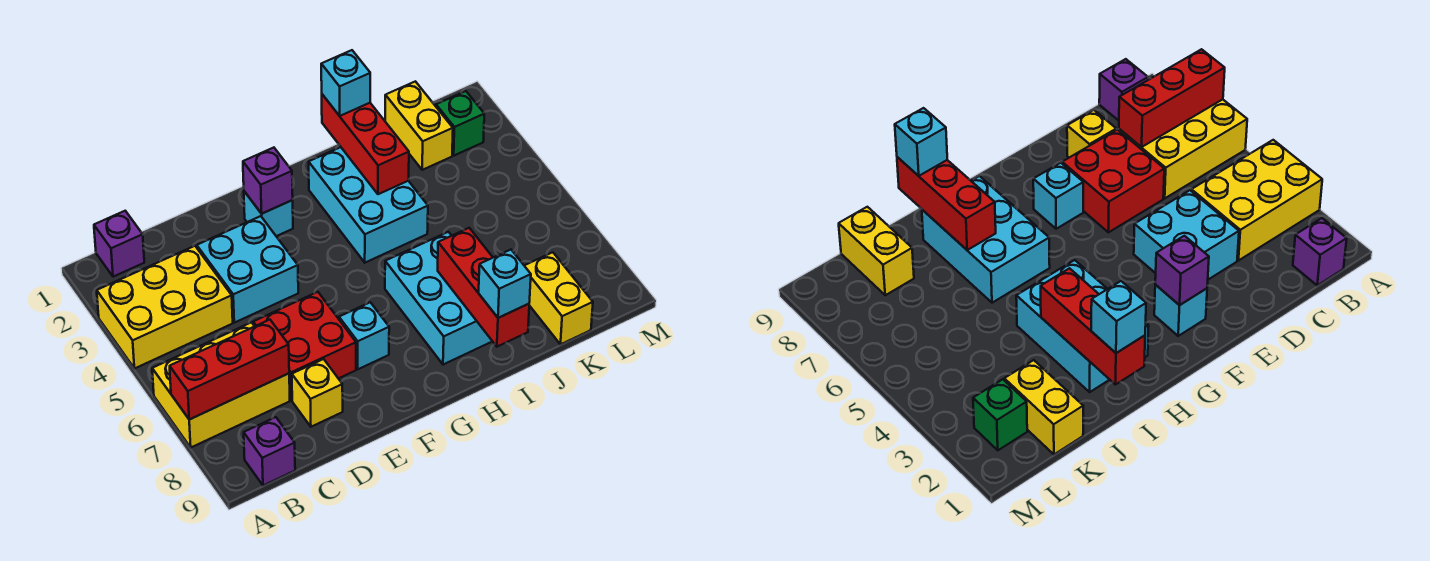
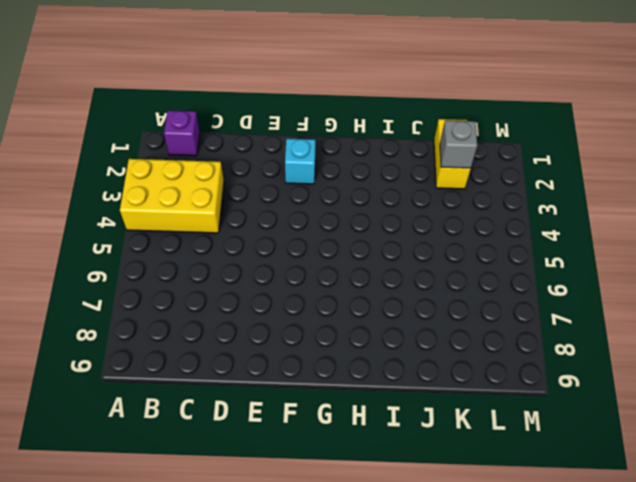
grey 1x1 brick [440,120,477,168] -> none
none -> yellow 2x3 brick [152,322,290,447]
none -> purple 1x1 brick [244,417,295,485]
none -> cyan 2x2 brick [197,216,298,323]

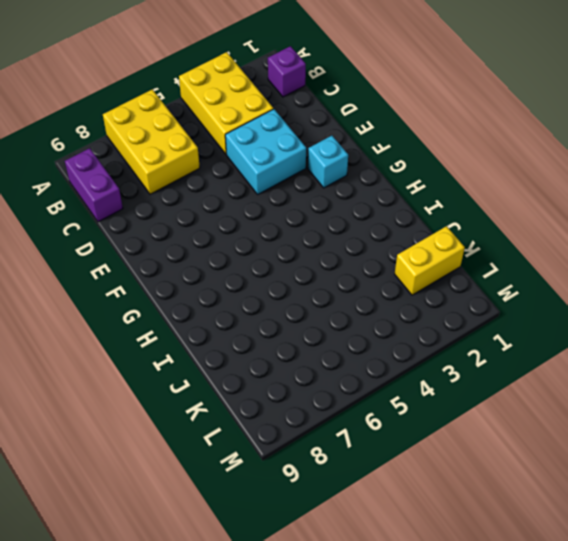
purple 1x2 brick [65,148,123,222] -> purple 1x1 brick [244,417,295,485]
none -> red 2x2 brick [253,292,356,400]
none -> yellow 1x1 brick [292,359,343,427]
none -> cyan 1x1 brick [339,302,389,369]

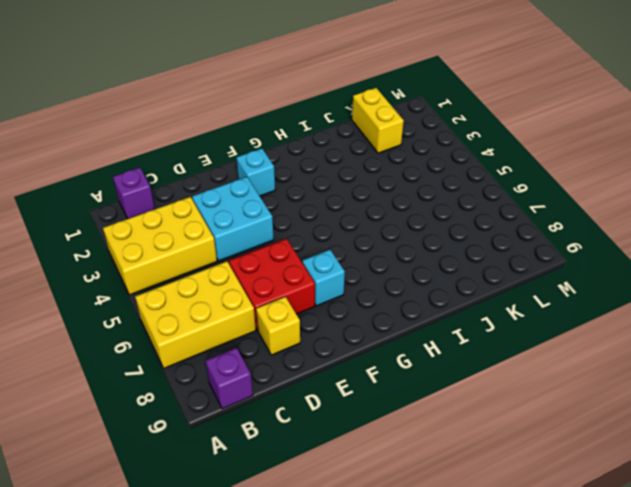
none -> cyan 2x3 brick [309,147,428,263]
none -> cyan 2x3 brick [385,232,492,365]
none -> yellow 1x2 brick [524,252,593,344]

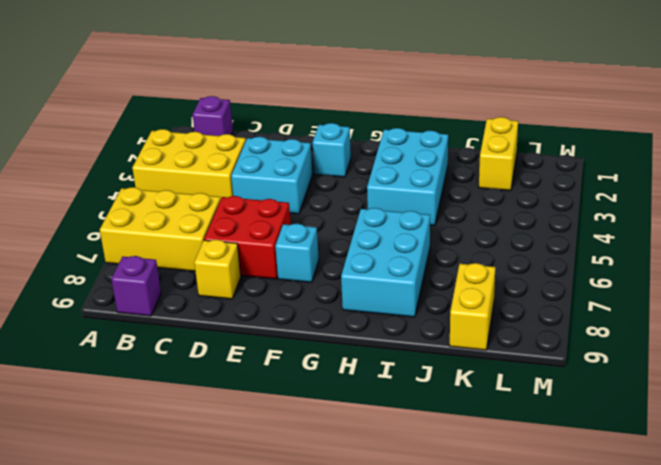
none -> green 1x1 brick [436,91,484,155]
none -> red 1x3 brick [170,320,289,419]
none -> purple 1x1 brick [243,148,293,214]

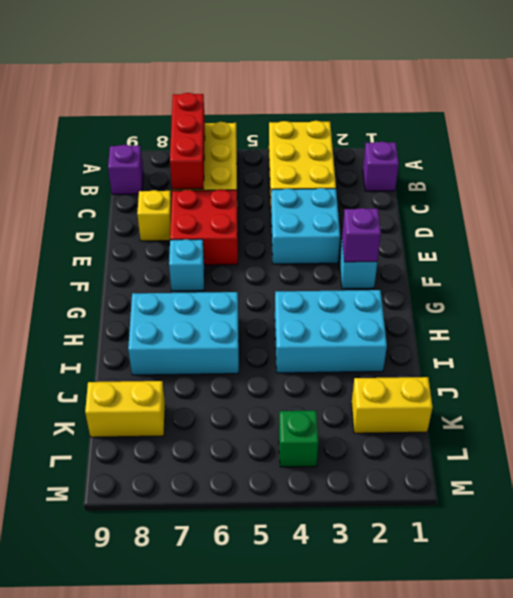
green 1x1 brick [279,411,318,467] -> green 1x1 brick moved to [436,91,484,155]
none -> red 1x3 brick [322,94,409,194]
none -> red 1x3 brick [438,228,529,347]
none -> cyan 1x1 brick [321,50,370,116]

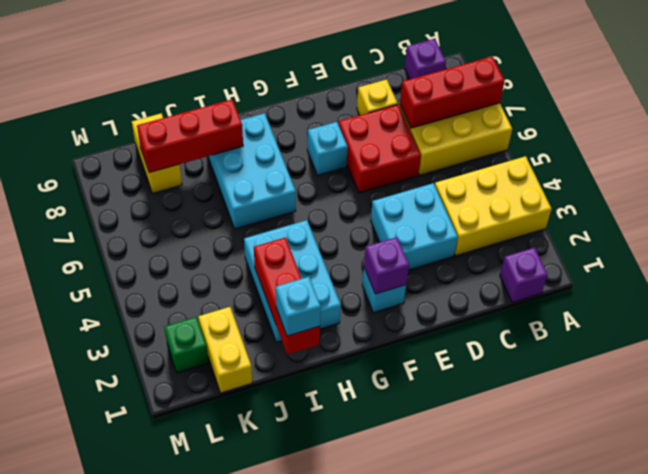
red 1x3 brick [137,99,243,173] -> red 1x3 brick turned to [438,228,529,347]
none -> cyan 1x1 brick [479,250,531,318]

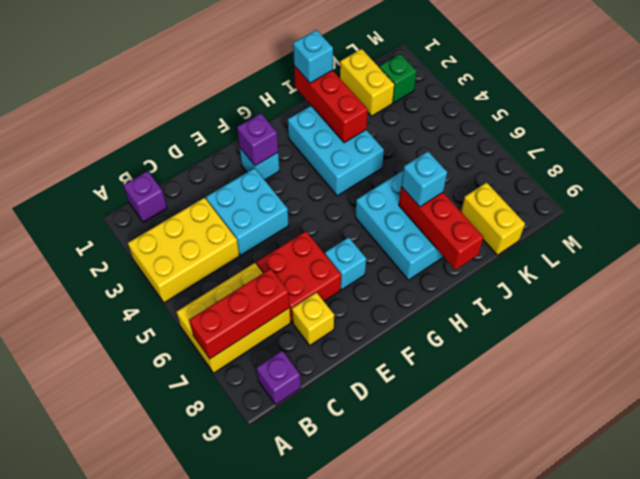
cyan 1x1 brick [401,152,447,207] -> cyan 1x1 brick moved to [479,250,531,318]

